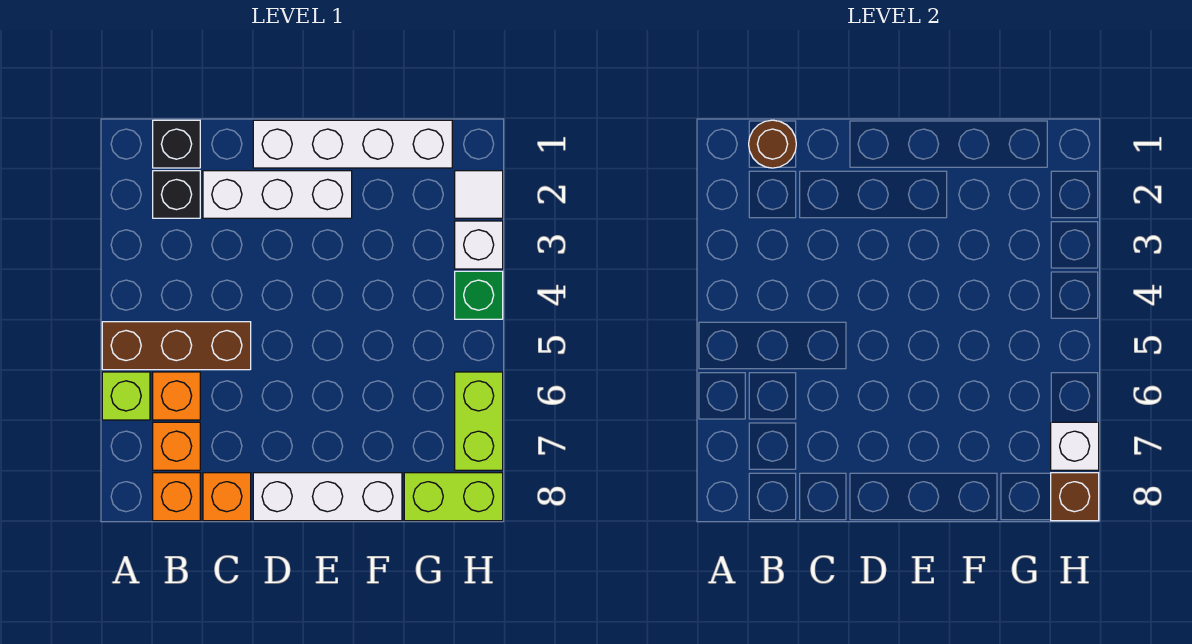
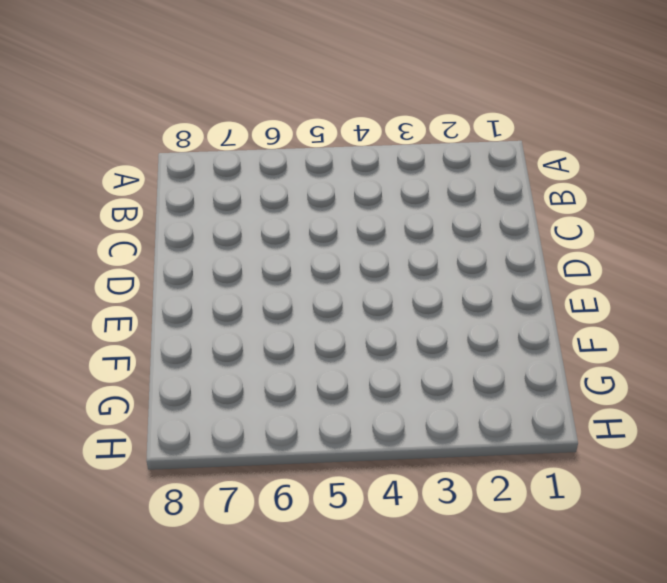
none -> brown 1x3 brick [102,322,251,370]
none -> lime 1x1 brick [102,372,150,420]
none -> black 1x1 brick [153,120,200,168]

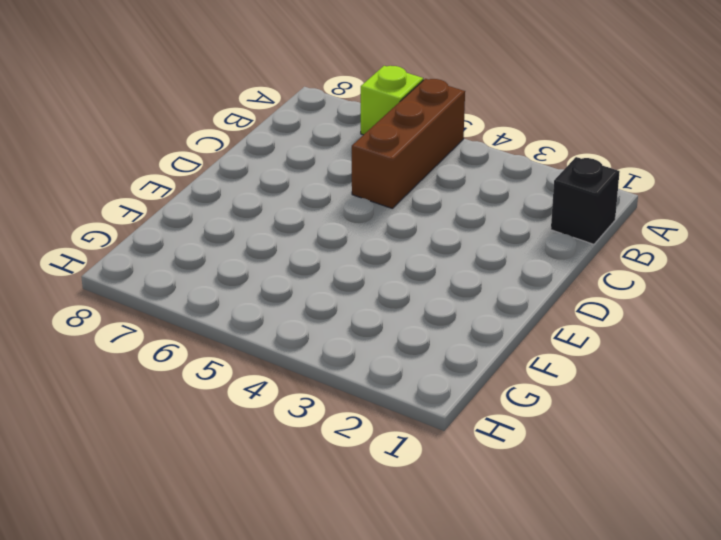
none -> black 1x1 brick [153,171,200,218]
none -> orange 1x1 brick [153,372,200,420]
none -> orange 1x1 brick [153,422,200,470]

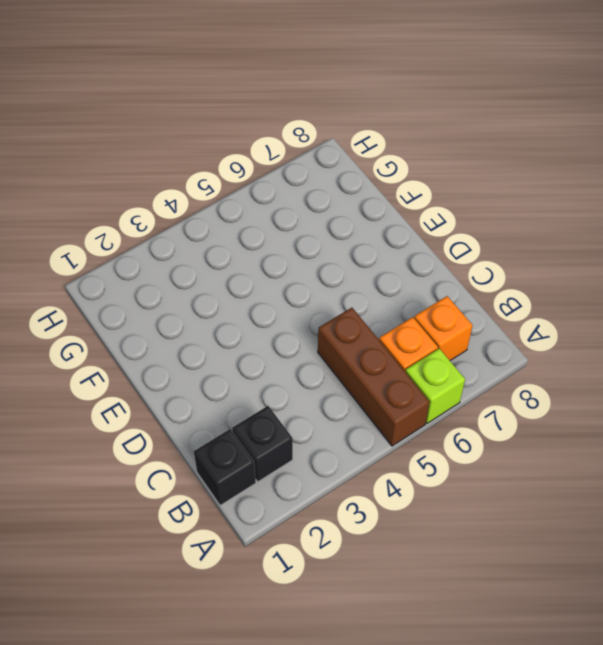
none -> orange 1x1 brick [153,473,200,521]
none -> white 1x3 brick [203,171,352,218]
none -> orange 1x1 brick [203,473,251,521]

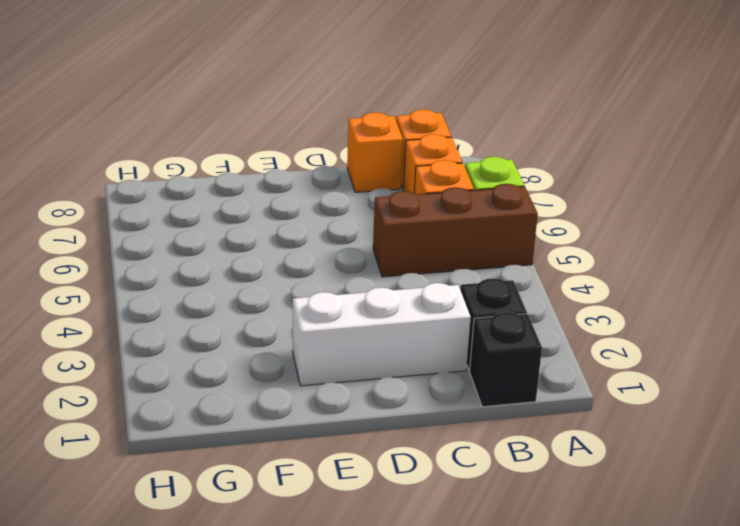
none -> white 1x4 brick [253,120,452,168]
none -> white 1x3 brick [253,473,402,521]
none -> lime 1x2 brick [404,473,503,521]

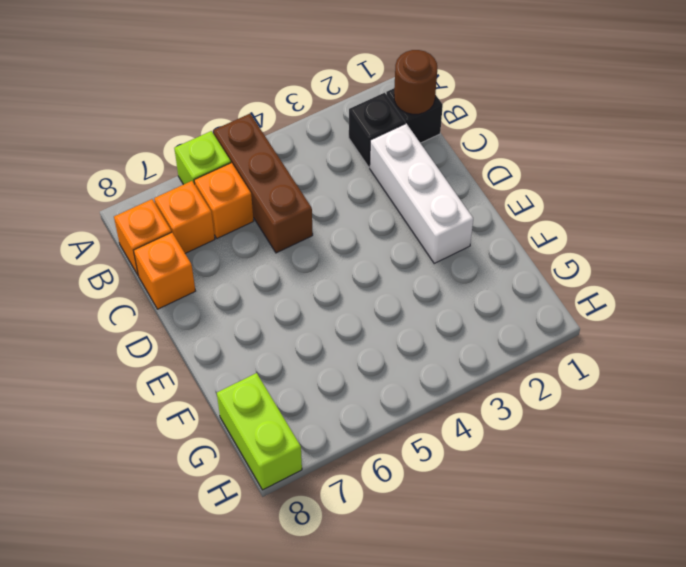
none -> white 1x4 brick [253,120,452,168]
none -> white 1x3 brick [253,473,402,521]
none -> white 1x1 tile [455,171,503,218]

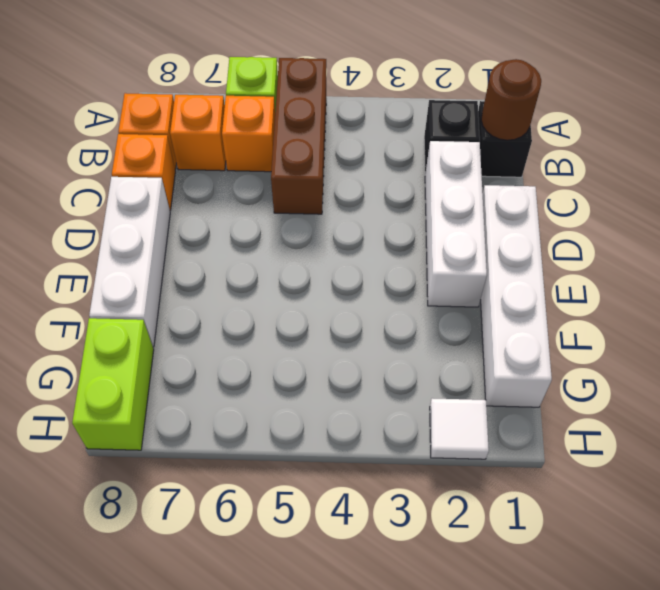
none -> white 1x1 brick [455,221,503,269]
none -> green 1x1 brick [455,271,503,319]
none -> lime 1x2 brick [455,372,503,470]

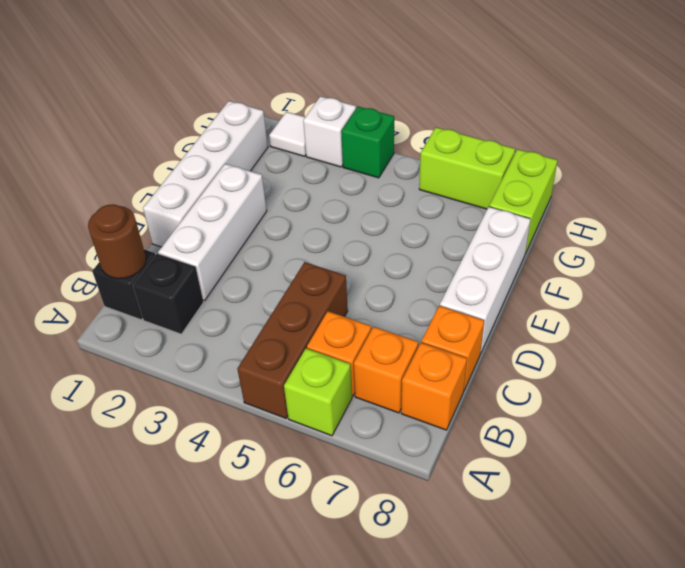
none -> white 1x1 brick [1051,422,1099,470]
none -> brown 1x1 brick [1051,473,1099,521]

